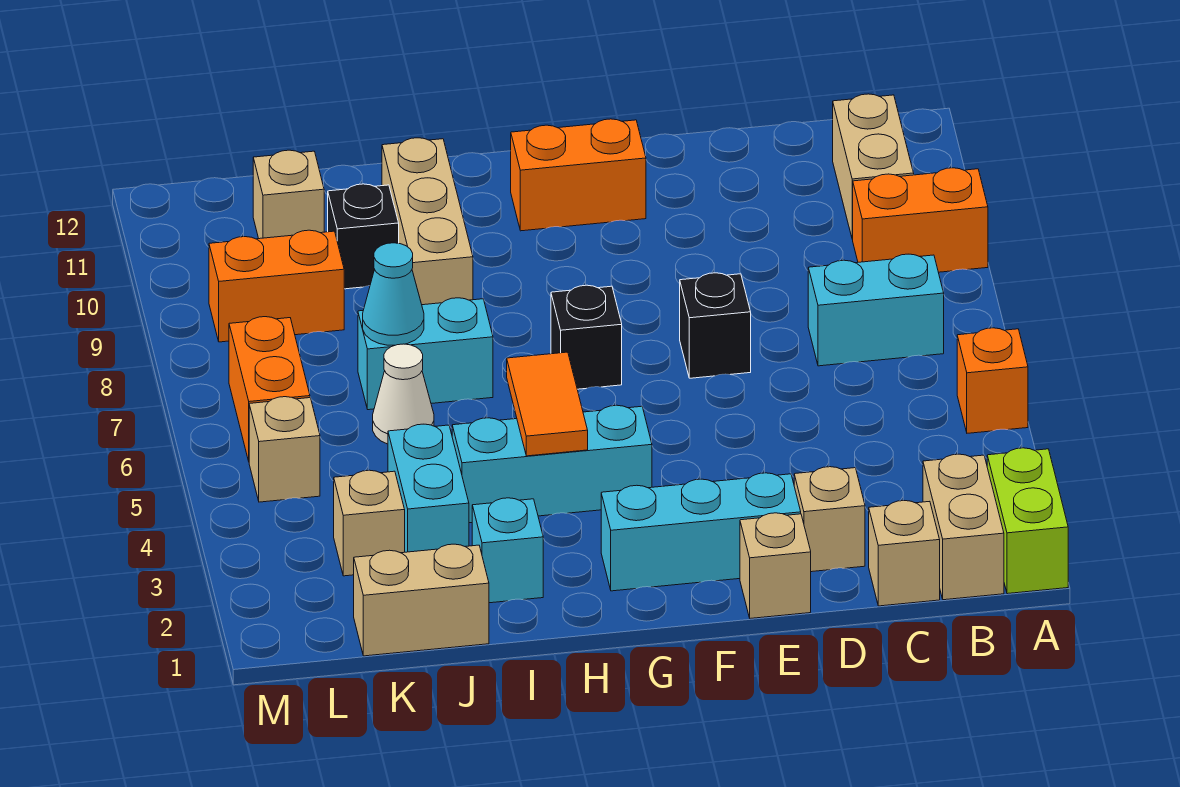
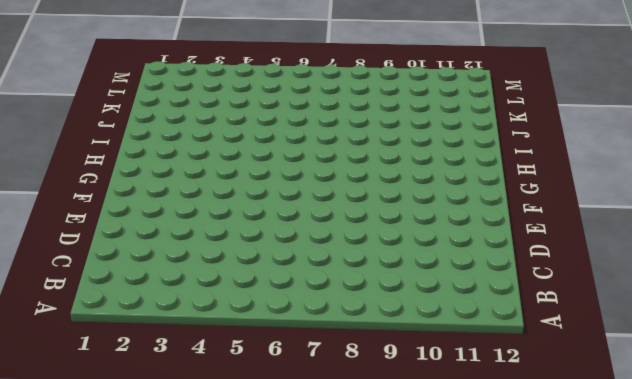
none -> lime 1x2 brick [987,448,1068,594]
none -> orange 1x1 brick [957,328,1028,433]
none -> orange 1x2 brick [852,168,988,272]

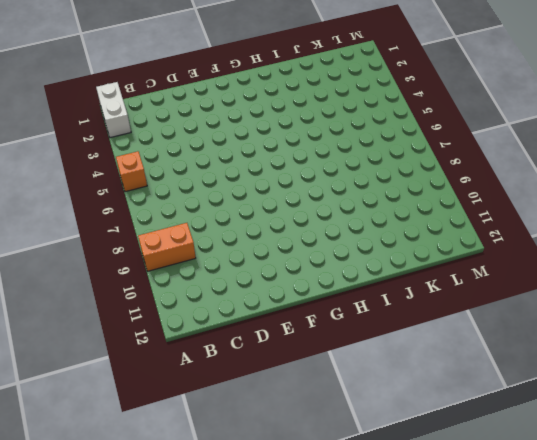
white 1x2 brick [96,82,131,138] -> lime 1x2 brick [987,448,1068,594]
none -> tan 1x2 brick [923,454,1004,600]
none -> cyan 1x2 brick [808,254,944,366]
none -> tan 1x2 brick [833,94,914,239]

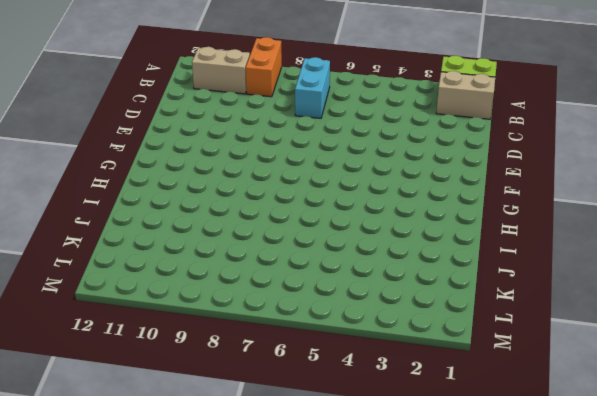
none -> orange 1x1 brick [957,328,1028,433]
none -> tan 1x1 brick [869,501,940,606]
none -> tan 1x1 brick [794,467,865,572]

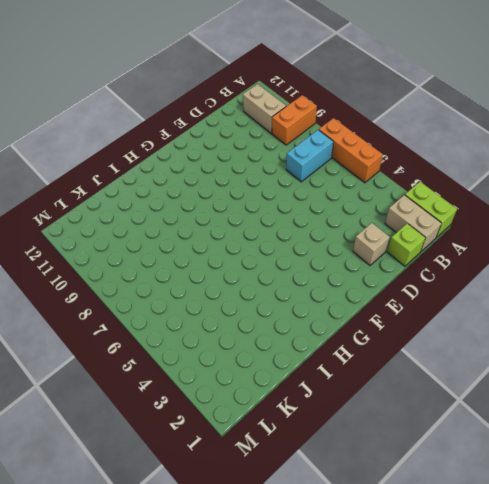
orange 1x3 brick [319,118,383,183] -> orange 1x1 brick [957,328,1028,433]
lime 1x1 brick [387,223,426,266] -> tan 1x1 brick [869,501,940,606]
none -> tan 1x1 brick [740,513,811,618]
none -> cyan 1x3 brick [601,473,801,591]
none -> black 1x1 brick [680,273,751,378]

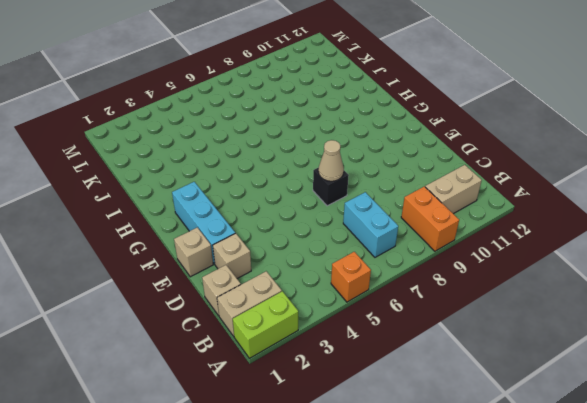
tan 1x1 cone [318,140,344,181] -> none
none -> orange 1x2 brick [511,119,646,231]
none -> cyan 1x3 brick [452,405,652,523]
none -> black 1x1 brick [551,285,622,389]

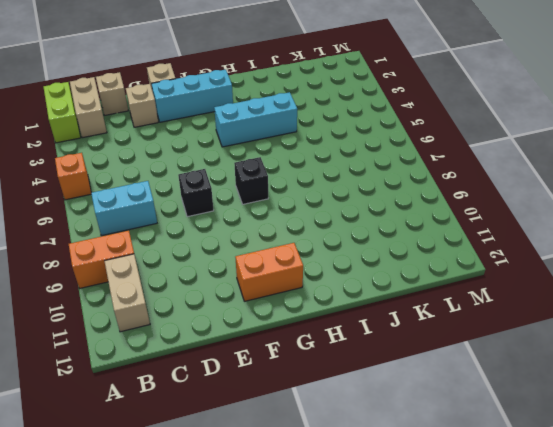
none -> cyan 1x1 brick [472,498,543,603]
none -> cyan 1x2 brick [358,298,493,410]
none -> tan 1x3 brick [382,138,473,305]

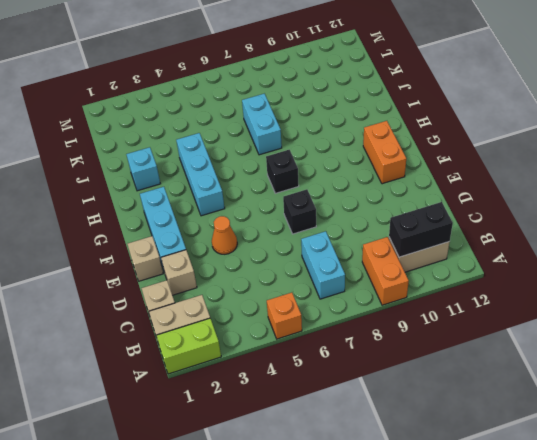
black 1x2 brick [389,202,453,257] -> none
orange 1x1 cone [212,216,237,254] -> none
none -> tan 1x3 brick [382,138,473,305]
none -> tan 1x2 brick [354,544,489,656]
none -> cyan 1x2 brick [388,424,469,552]

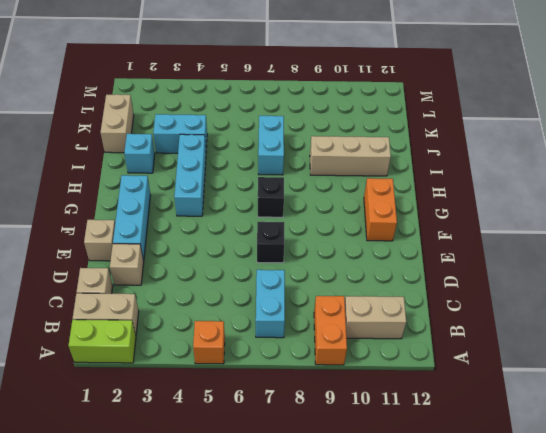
none -> white 1x1 cone [373,344,434,444]
none -> black 1x1 brick [328,184,399,289]
none -> tan 1x1 brick [334,470,405,576]

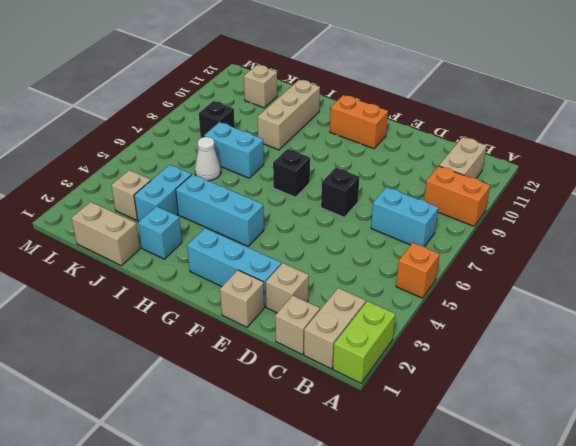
black 1x1 brick [199,101,235,138] -> black 1x1 brick moved to [328,184,399,289]
none -> orange 1x2 brick [209,230,344,342]
none -> tan 1x1 brick [249,397,320,502]
none -> orange 1x2 brick [229,317,310,461]

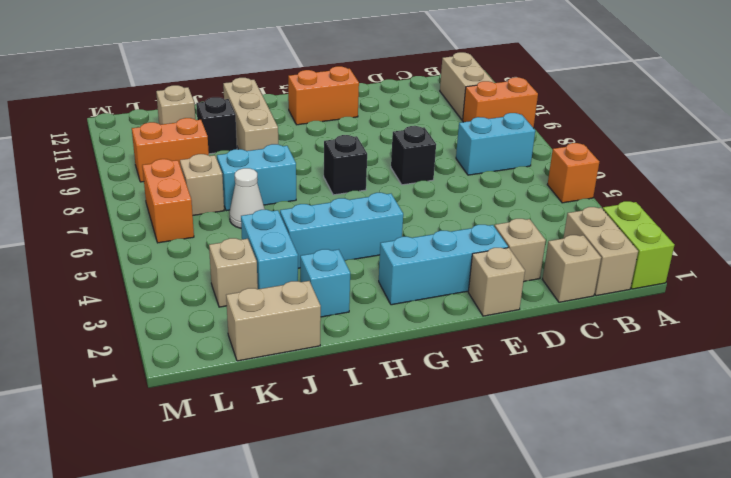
tan 1x1 brick [180,154,224,215] -> tan 1x1 brick moved to [249,397,320,502]
none -> orange 1x2 tile [507,352,588,456]
none -> cyan 1x1 cone [363,243,424,345]

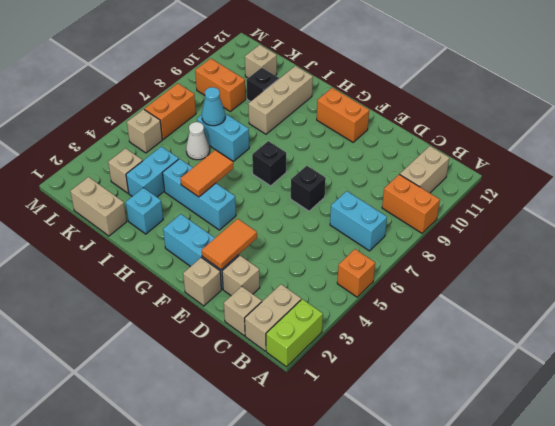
orange 1x2 tile [202,219,257,270] -> none

